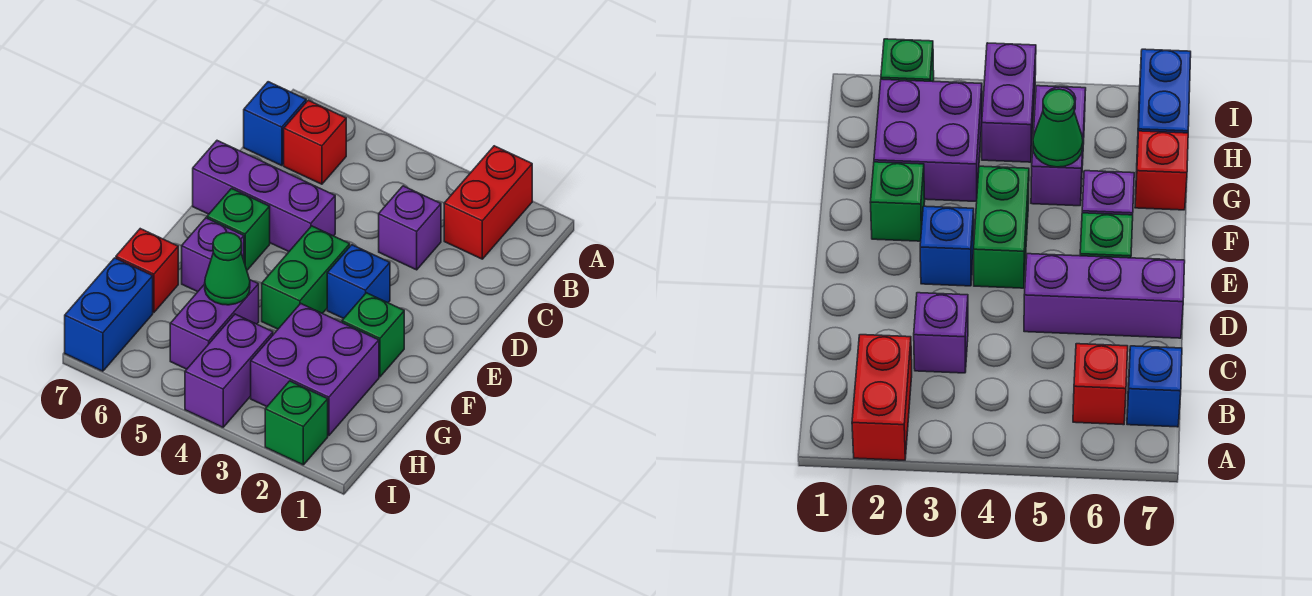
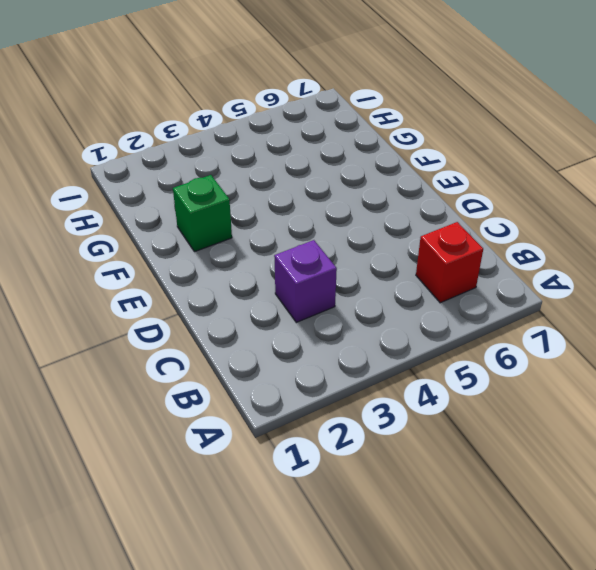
none -> red 1x2 brick [444,146,532,259]
none -> blue 1x1 brick [244,82,306,166]
none -> purple 1x3 brick [193,141,335,252]

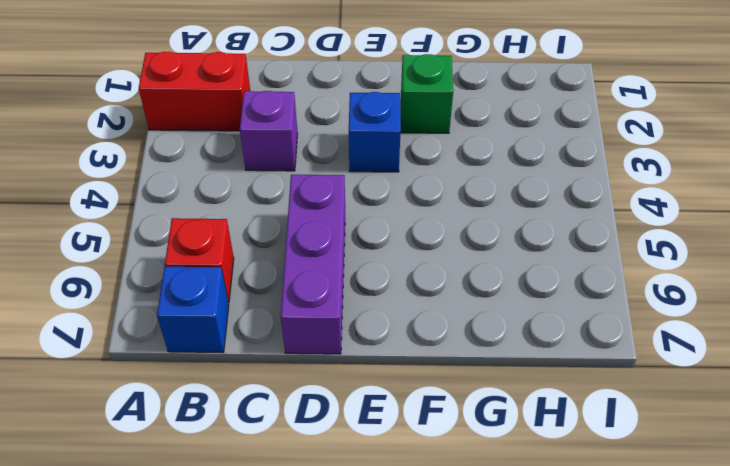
none -> green 1x2 brick [262,226,350,329]
none -> green 1x1 brick [207,189,270,270]
none -> purple 1x1 brick [182,218,244,292]

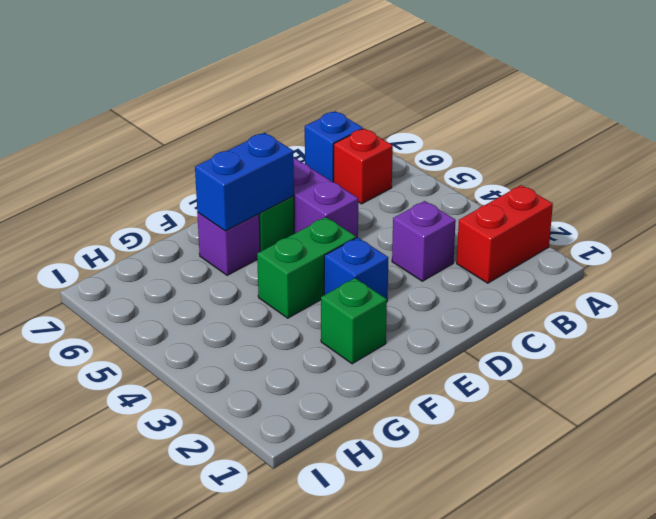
blue 1x2 brick [195,133,294,231] -> blue 1x2 brick moved to [65,258,153,371]
none -> purple 2x2 brick [251,304,379,436]
none -> purple 1x2 brick [170,280,259,369]
none -> red 1x1 brick [116,229,178,312]

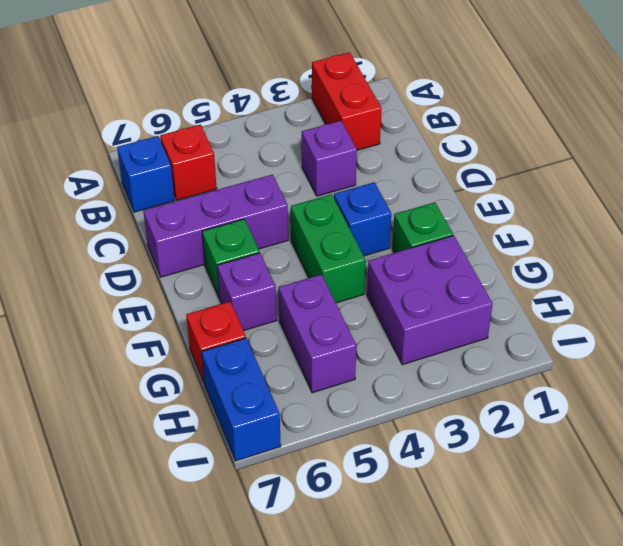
none -> purple 1x2 brick [185,314,273,427]
none -> green 1x1 brick [265,381,328,465]
none -> green 1x1 cone [205,233,250,305]

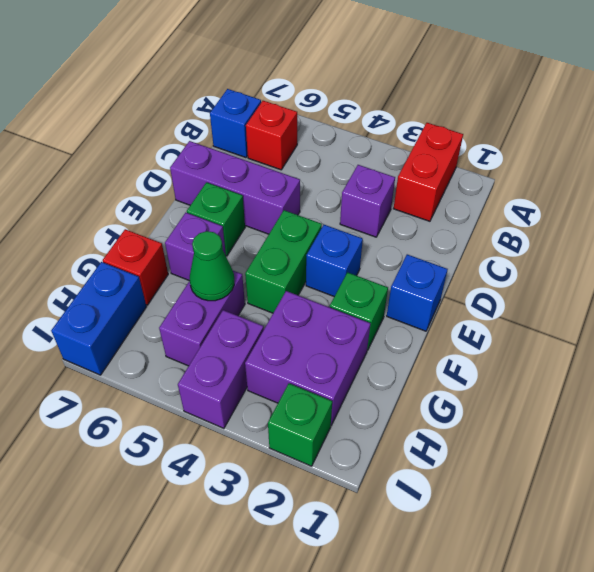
blue 1x1 brick [387,254,448,331] -> none

